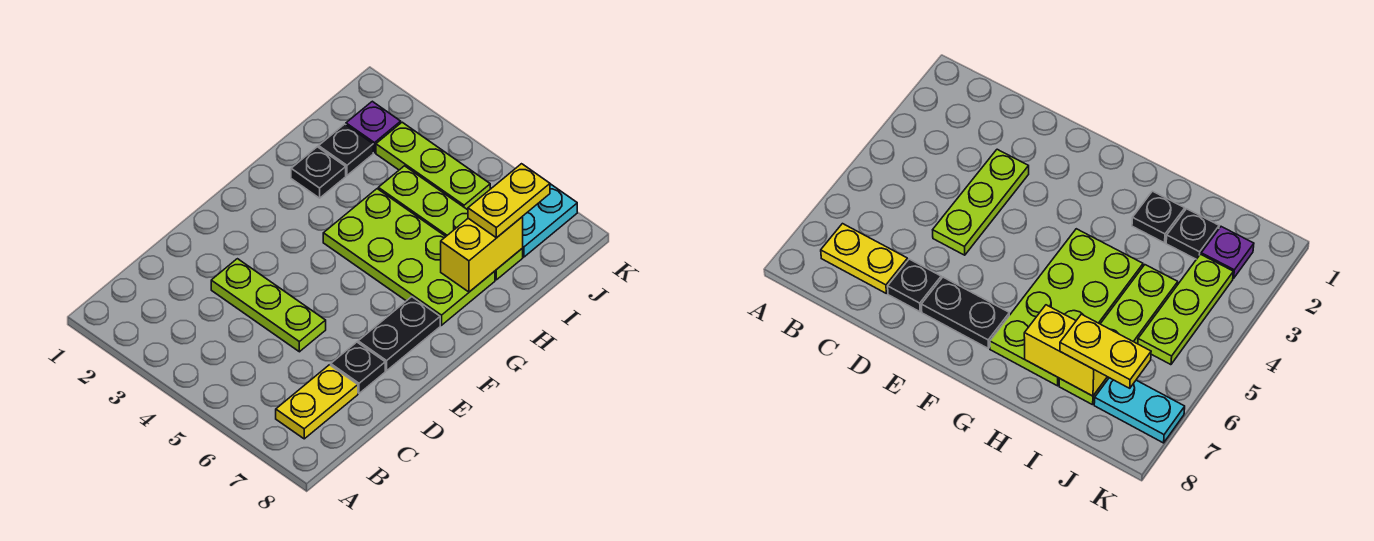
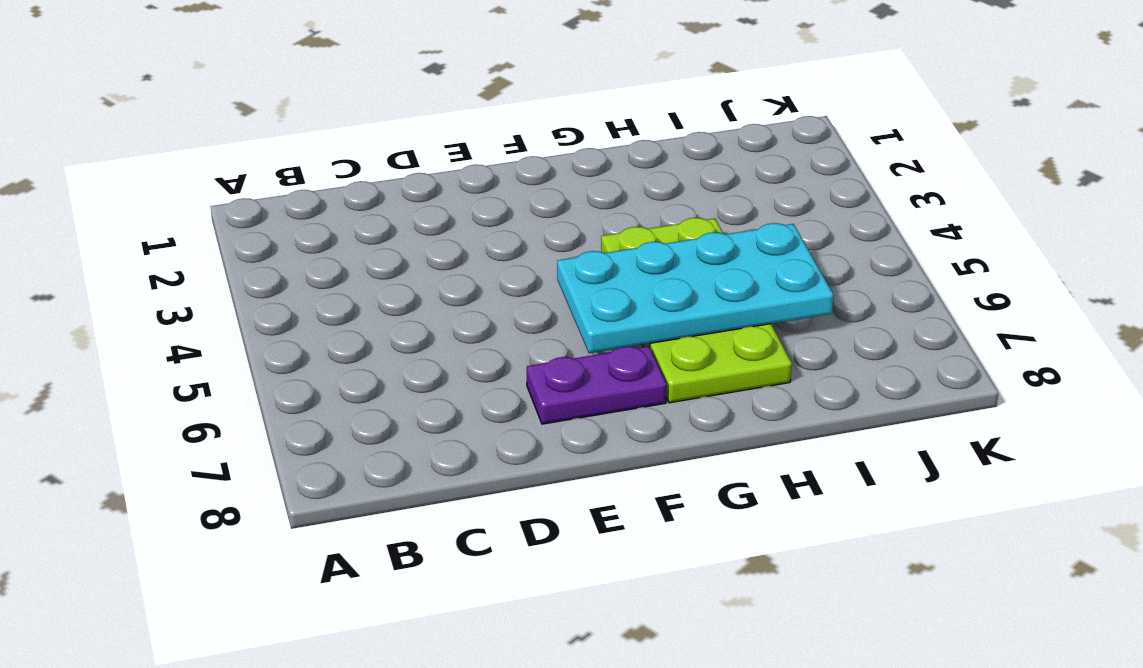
purple 1x2 plate [527,346,666,424] -> black 1x2 plate [358,297,440,371]
cyan 2x4 plate [557,223,833,353] -> none
none -> yellow 1x2 plate [276,365,358,439]
none -> lime 1x3 plate [211,259,326,352]
none -> black 1x1 plate [331,342,385,393]

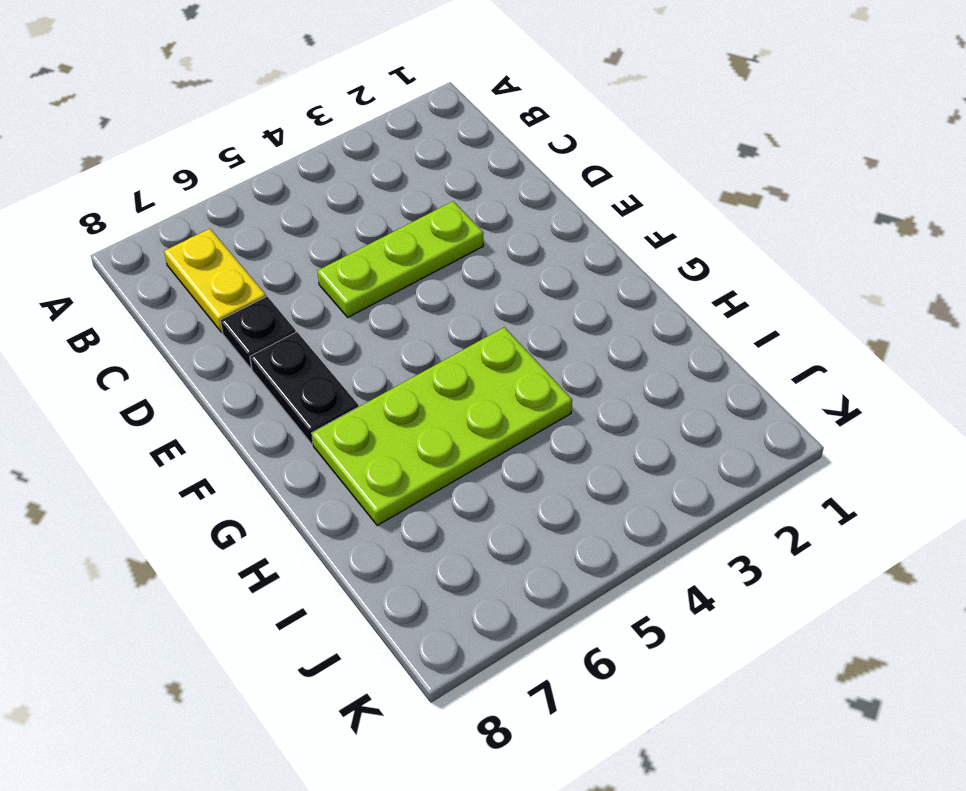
none -> black 1x1 plate [291,147,346,198]
none -> black 1x1 plate [319,124,373,175]
none -> lime 1x4 plate [378,166,523,280]

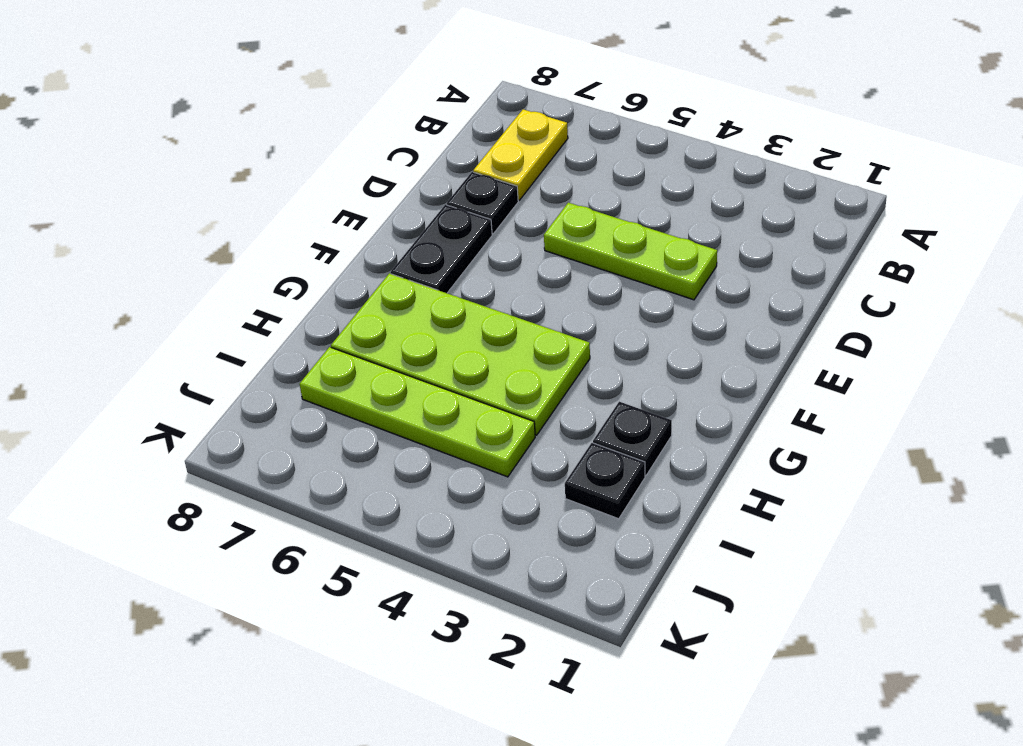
none -> purple 1x1 plate [346,101,401,153]
none -> lime 1x3 plate [376,122,490,210]
none -> cyan 1x2 plate [522,184,577,257]

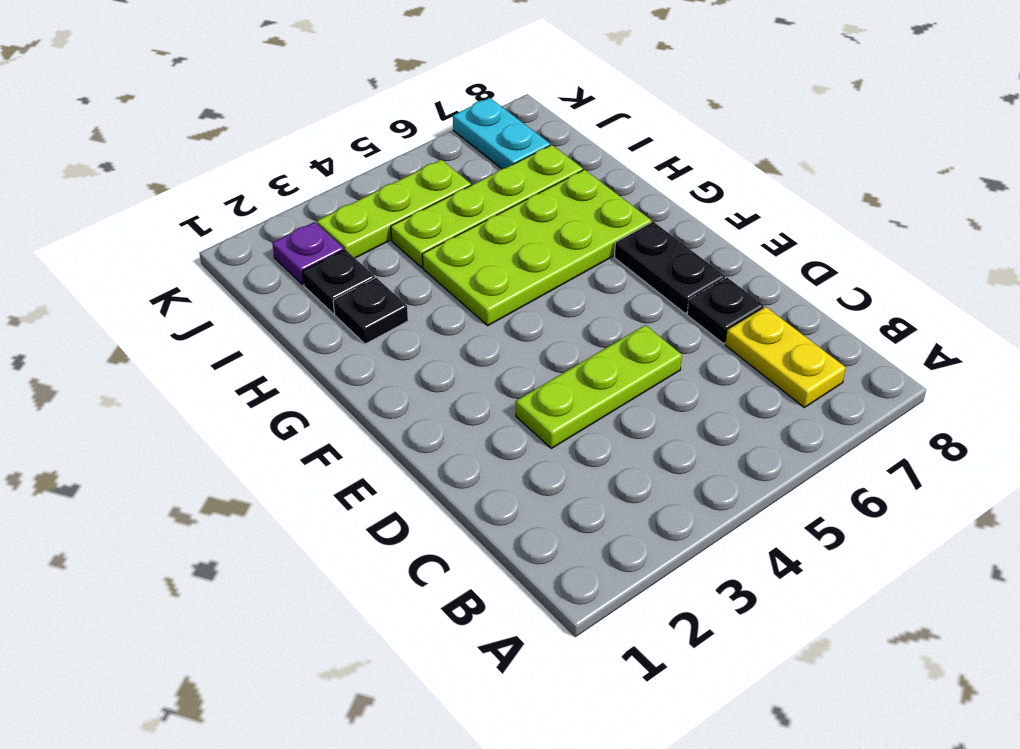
none -> yellow 1x2 brick [441,217,523,292]
none -> yellow 1x2 plate [468,164,550,238]

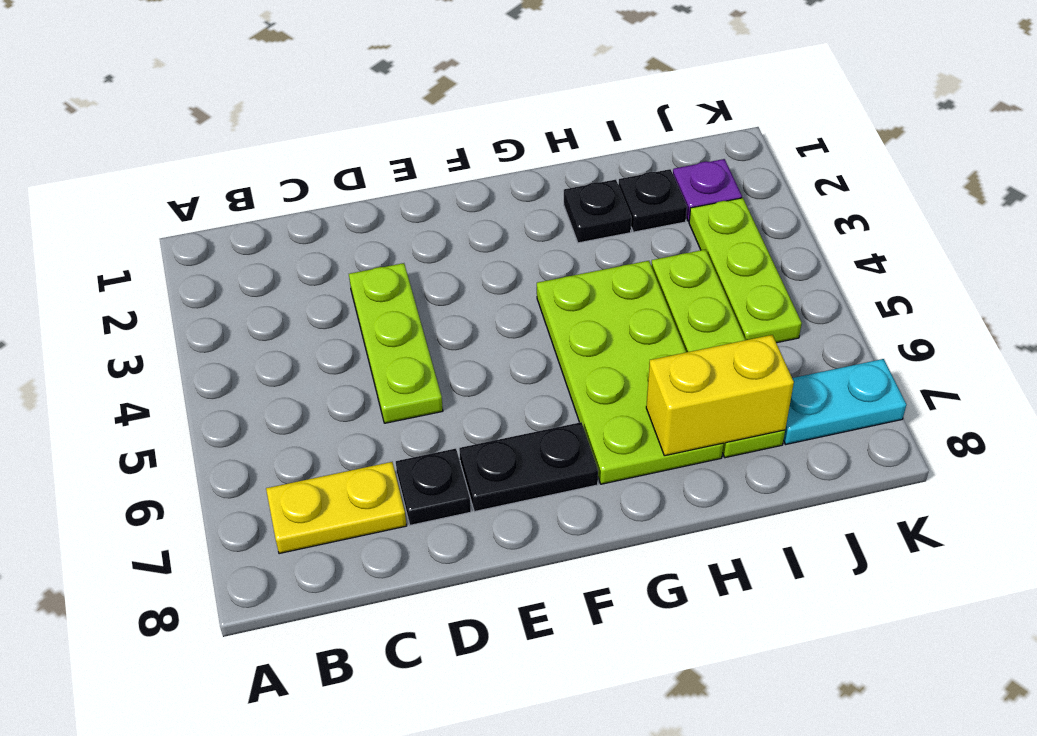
none -> yellow 1x2 plate [468,164,550,238]

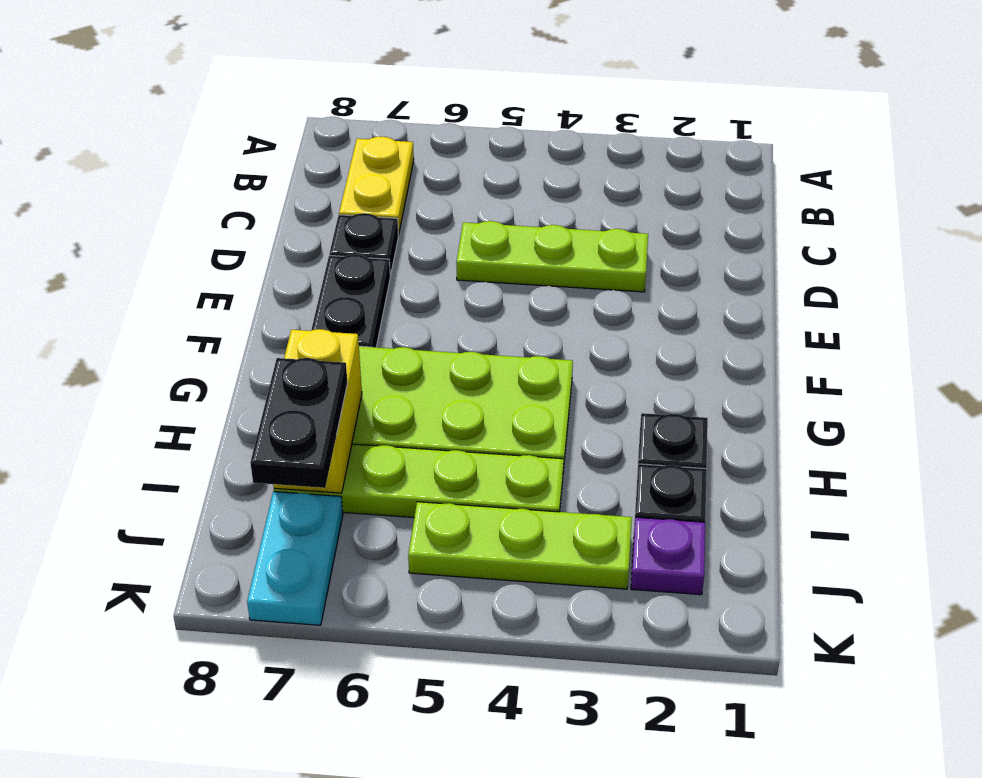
black 1x2 plate [250,358,348,488] -> yellow 1x2 plate [468,164,550,238]

